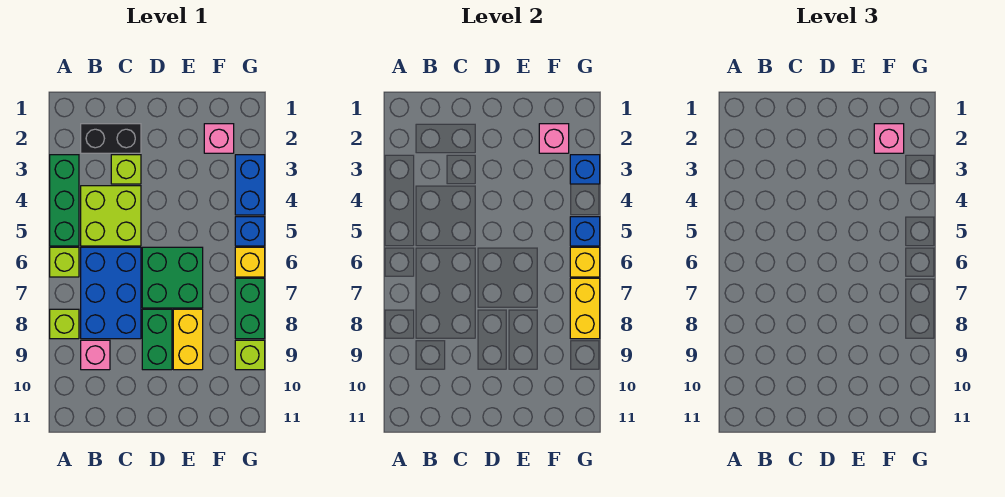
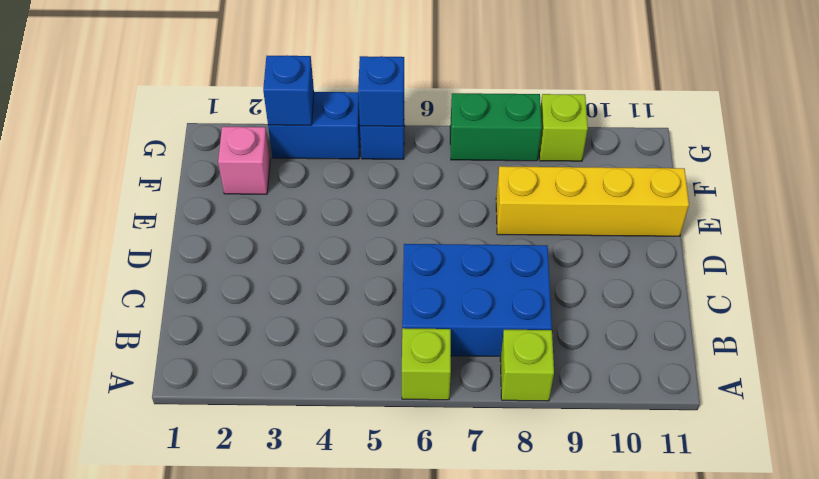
yellow 1x4 brick [496,166,689,236] -> yellow 1x2 brick [173,309,203,370]
none -> green 1x3 brick [50,155,79,246]
none -> black 1x2 brick [81,124,141,153]
none -> lime 2x2 brick [81,186,141,246]

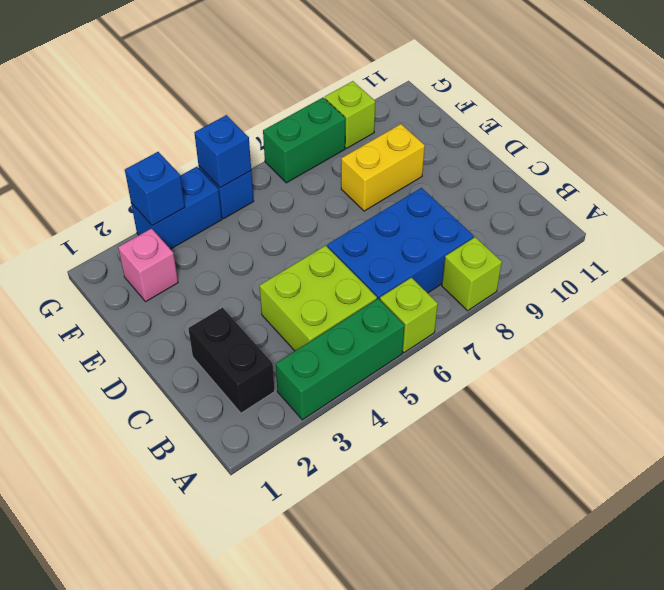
none -> pink 1x1 brick [81,340,110,370]
none -> lime 1x1 brick [111,155,141,184]
none -> green 2x2 brick [142,247,203,308]

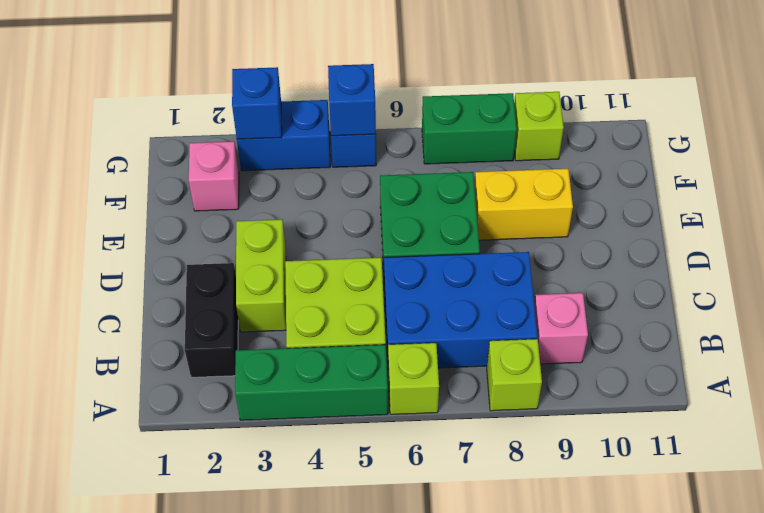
lime 1x2 brick [236,220,286,332] -> lime 1x1 brick [111,155,141,184]
none -> green 1x2 brick [142,309,172,370]
none -> yellow 1x1 brick [235,247,265,277]
none -> pink 1x1 brick [539,124,569,153]

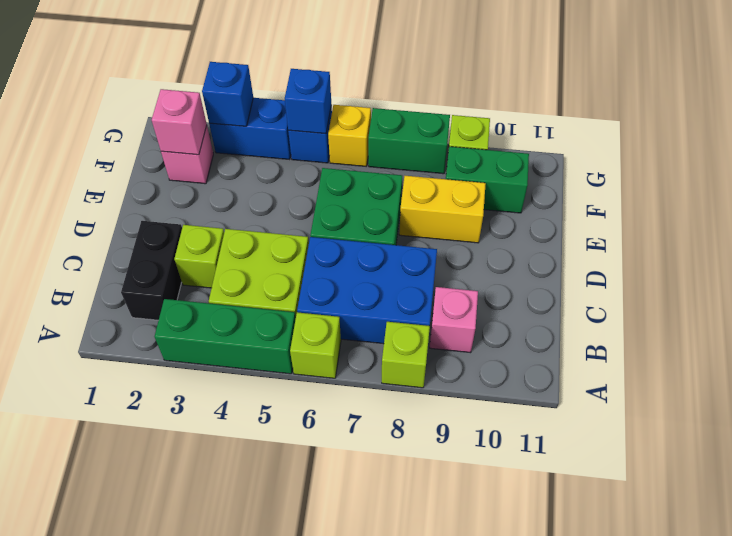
green 1x2 brick [446,147,529,213] -> green 1x2 brick moved to [142,309,172,370]
none -> yellow 1x1 brick [570,247,600,277]
none -> yellow 1x2 brick [570,278,600,339]
none -> pink 1x1 brick [874,124,904,153]

